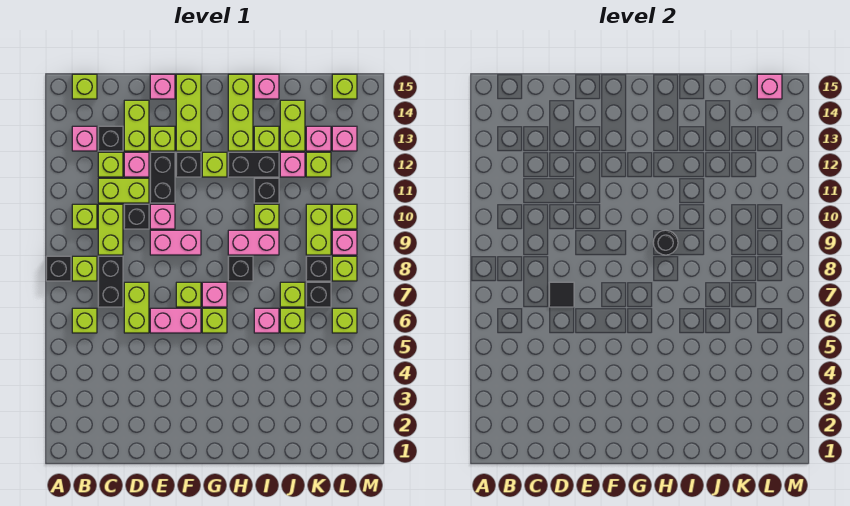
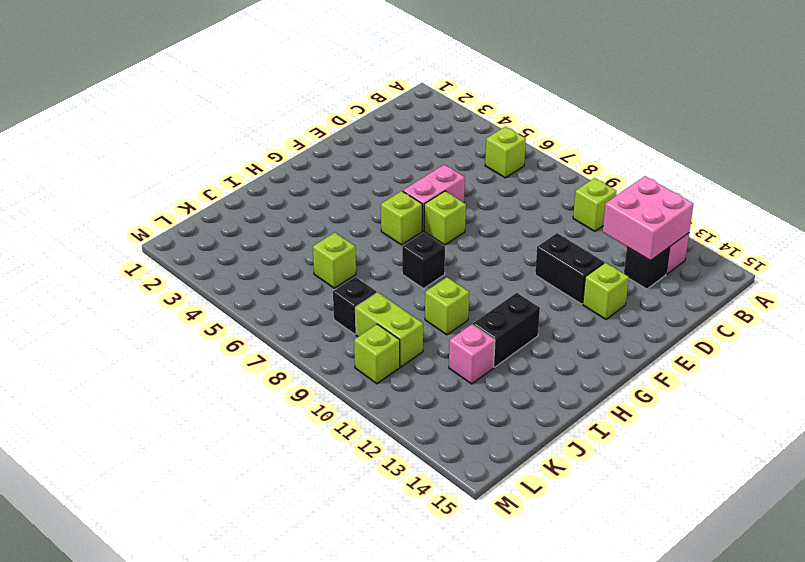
pink 2x2 brick [603,176,693,261] -> none
none -> black 1x1 brick [46,256,71,281]
none -> lime 1x1 brick [72,256,97,281]
none -> lime 1x1 brick [72,74,97,99]
none -> black 1x2 brick [98,256,123,307]

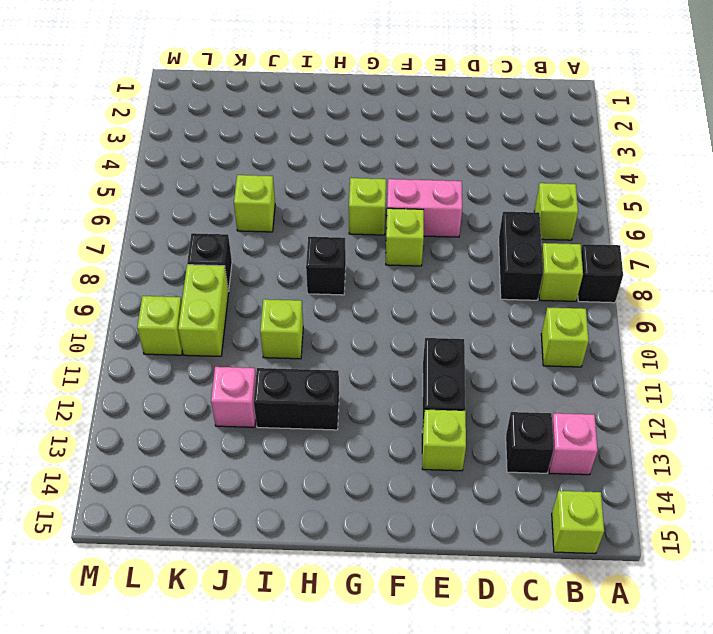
none -> lime 1x2 brick [98,204,123,255]
none -> lime 1x2 brick [98,178,149,203]
none -> lime 1x1 brick [98,152,123,177]
none -> lime 1x2 brick [124,282,149,333]

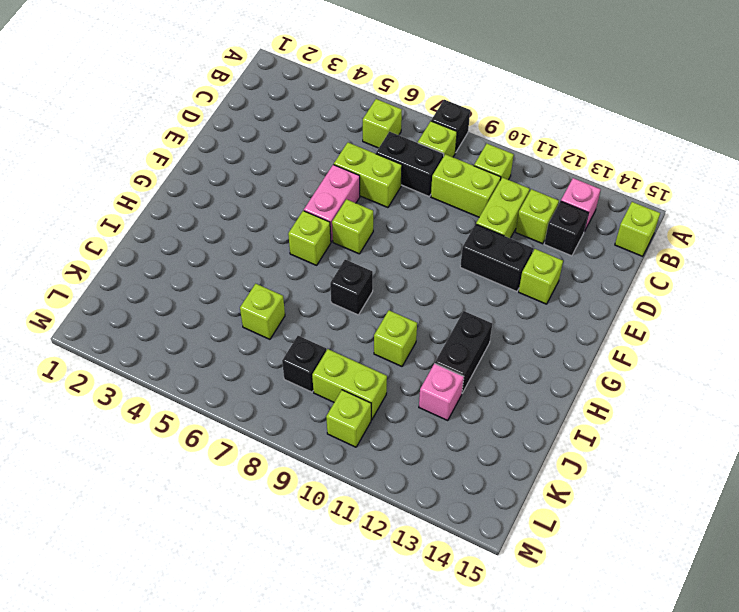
none -> black 1x1 brick [124,204,149,229]
none -> pink 1x1 brick [124,152,149,177]
none -> lime 1x2 brick [124,100,149,151]
none -> pink 1x2 brick [150,230,201,255]

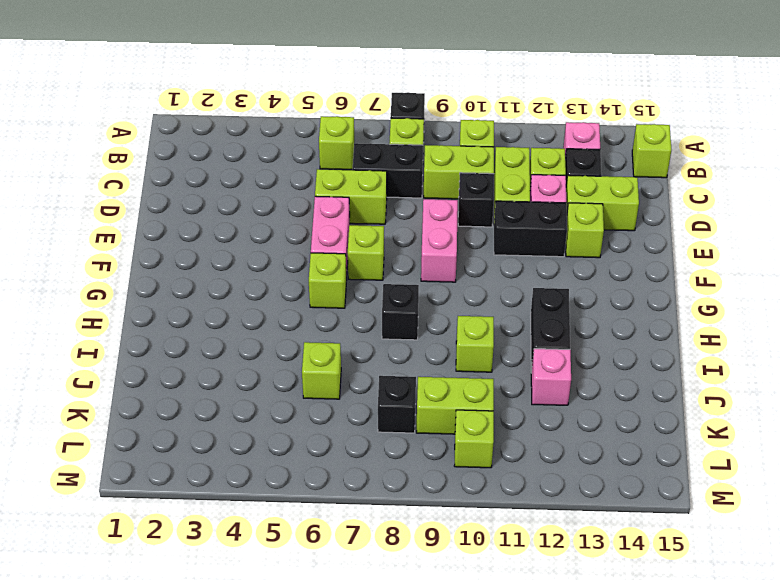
none -> pink 1x1 brick [150,204,175,229]
none -> pink 1x1 brick [150,74,175,99]
none -> black 1x1 brick [176,152,201,177]
none -> lime 1x3 brick [176,74,201,151]

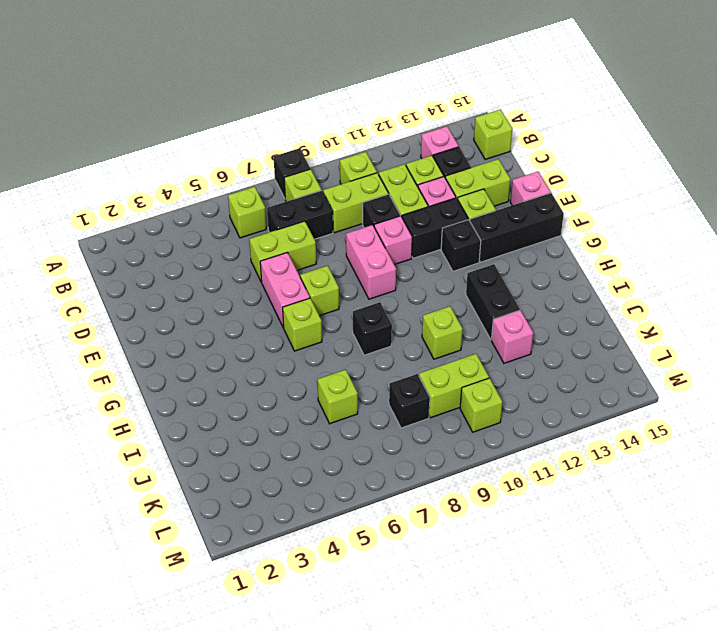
black 1x3 brick [470,193,564,262] -> lime 1x3 brick [176,74,201,151]
none -> pink 1x1 brick [202,282,227,307]
none -> lime 1x1 brick [202,152,227,177]
none -> pink 1x2 brick [228,230,279,255]
none -> lime 1x3 brick [228,74,253,151]

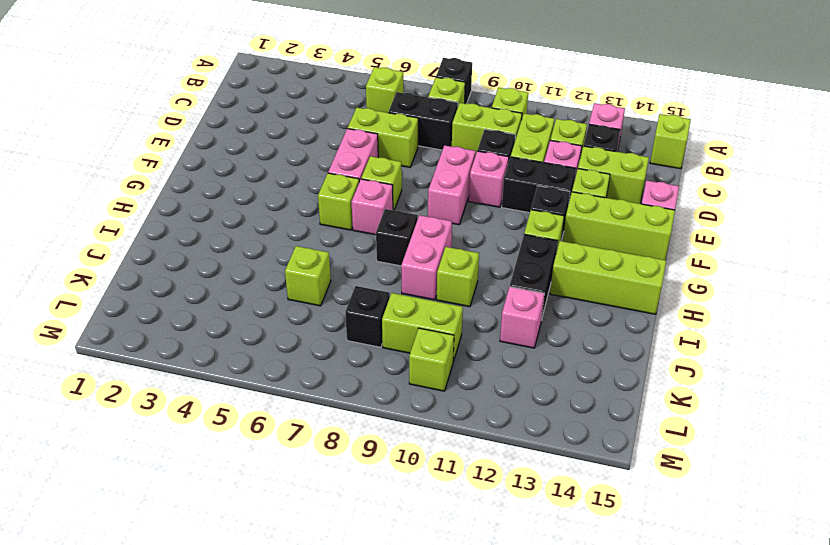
none -> pink 1x1 brick [254,308,279,333]
none -> black 1x1 brick [254,178,279,203]
none -> lime 1x1 brick [254,126,279,151]
none -> pink 1x1 brick [254,74,279,99]

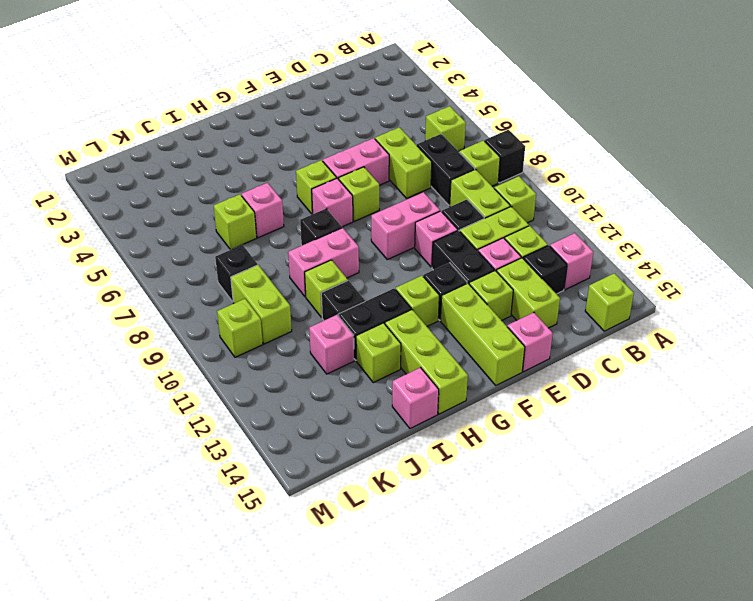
none -> lime 1x1 brick [280,282,305,307]
none -> lime 1x2 brick [280,100,305,151]
none -> black 1x1 brick [306,282,331,307]
none -> lime 1x1 brick [306,152,331,177]

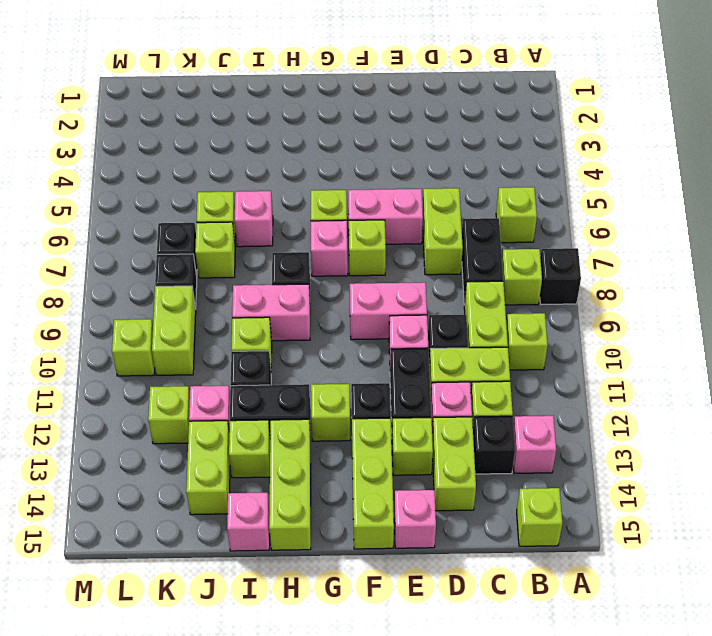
none -> pink 1x1 brick [306,126,331,151]
none -> lime 1x1 brick [332,308,357,333]
none -> lime 1x1 brick [332,256,357,281]
none -> pink 1x1 brick [332,230,357,255]

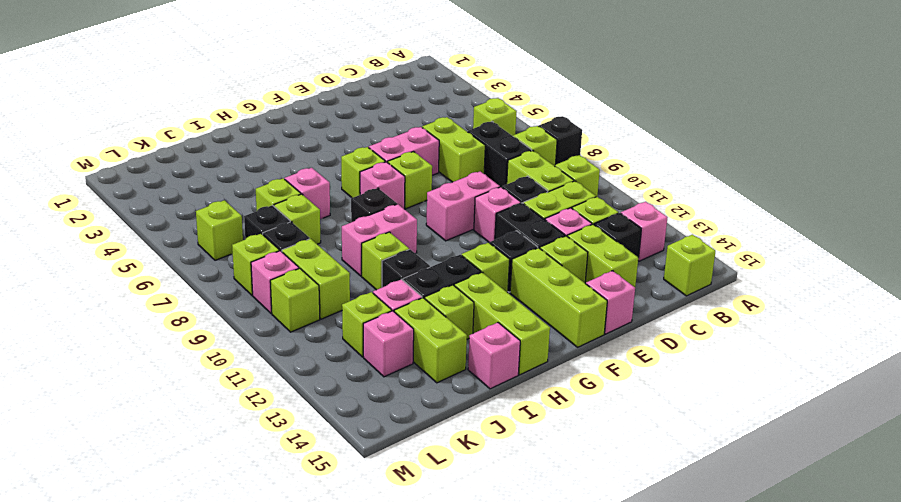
none -> pink 1x1 brick [332,126,357,151]
none -> lime 1x1 brick [332,74,357,99]
none -> black 1x1 tile [549,282,574,307]
none -> black 1x1 round brick [653,230,678,255]

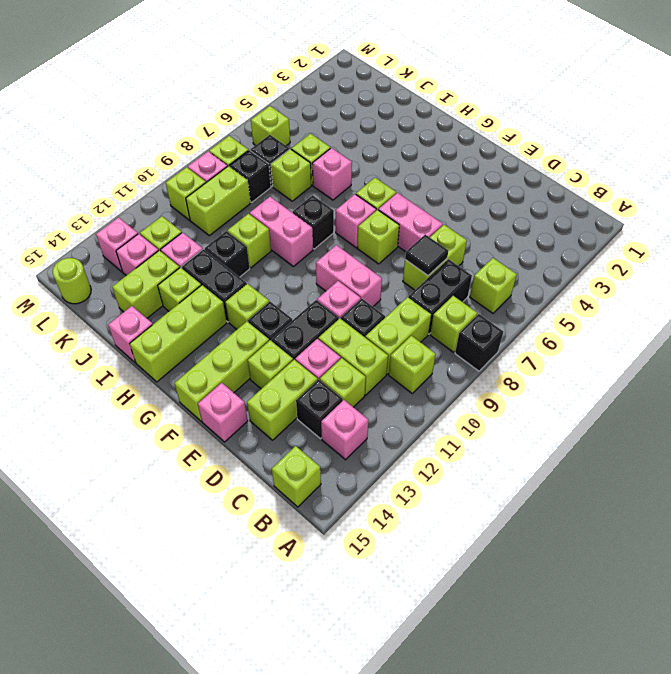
lime 1x1 round brick [53,258,91,304] -> lime 1x1 brick [332,74,357,99]
none -> black 1x1 round brick [653,230,678,255]
none -> pink 1x1 brick [757,74,782,99]

